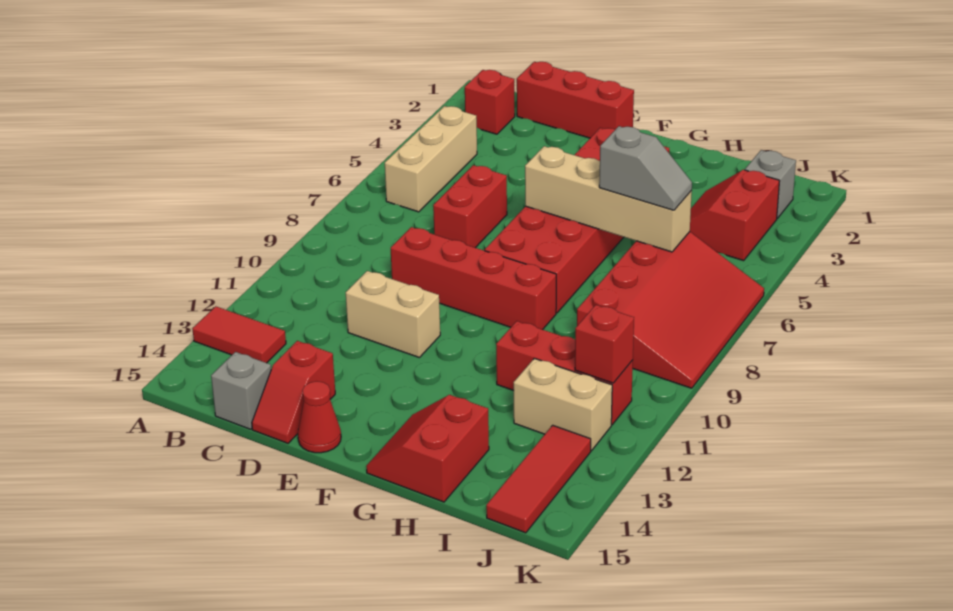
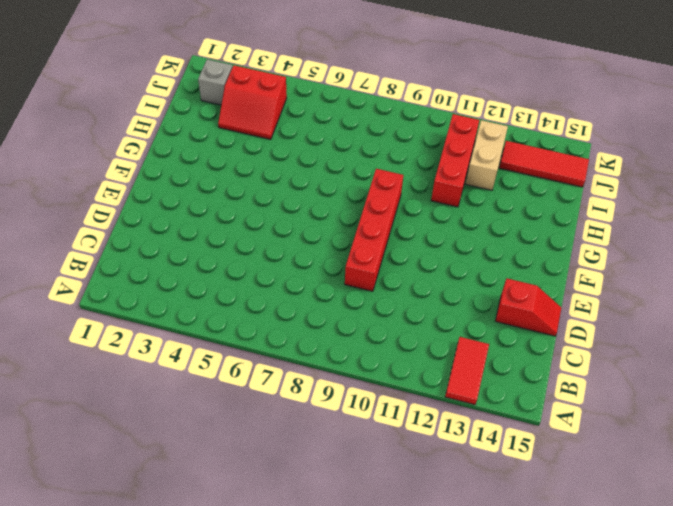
none -> red 1x1 brick [465,70,515,134]
none -> tan 1x3 brick [385,106,477,212]
none -> red 1x3 brick [517,62,634,138]

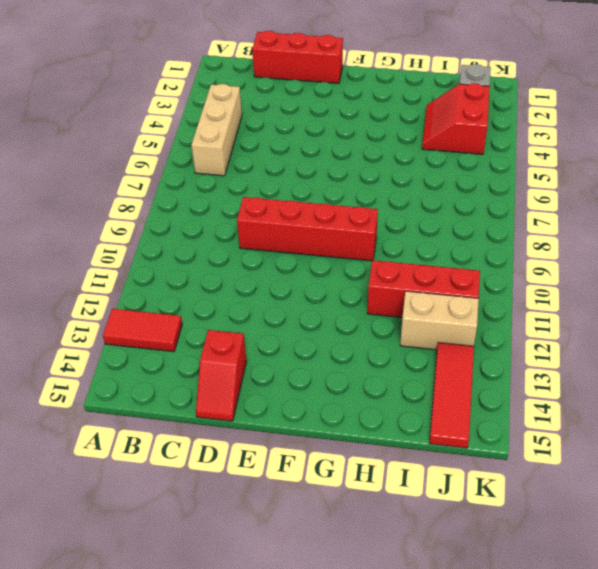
none -> red 1x1 brick [465,70,515,134]
none -> grey 1x1 brick [211,352,271,429]
none -> red 1x2 brick [433,165,507,248]

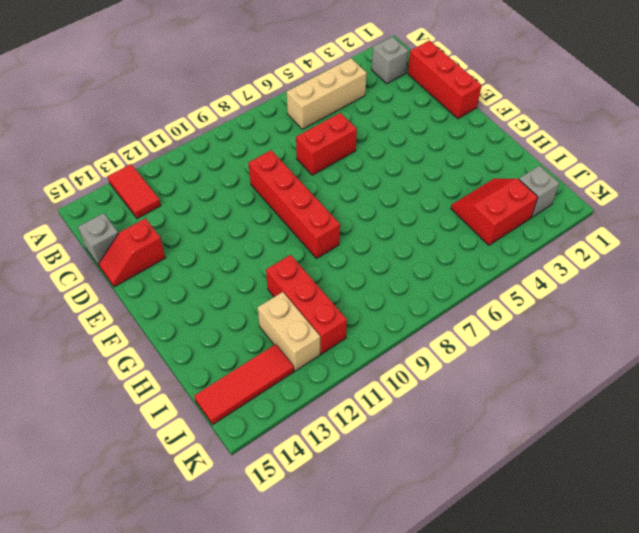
grey 1x1 brick [371,37,408,84] -> red 1x1 brick [465,70,515,134]
none -> tan 1x2 brick [346,271,440,358]
none -> red 1x1 cone [298,381,341,453]
none -> red 2x6 brick [485,128,669,313]

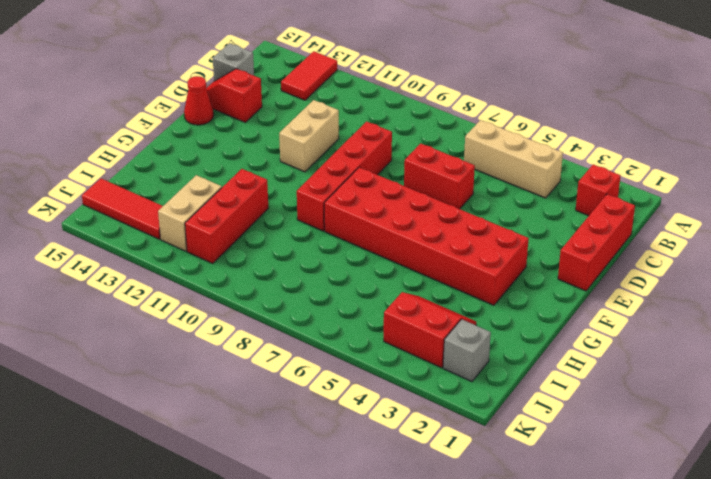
none -> red 2x2 slope [366,395,489,502]
none -> red 3x4 slope [577,232,764,388]
none -> tan 1x4 brick [525,146,692,252]

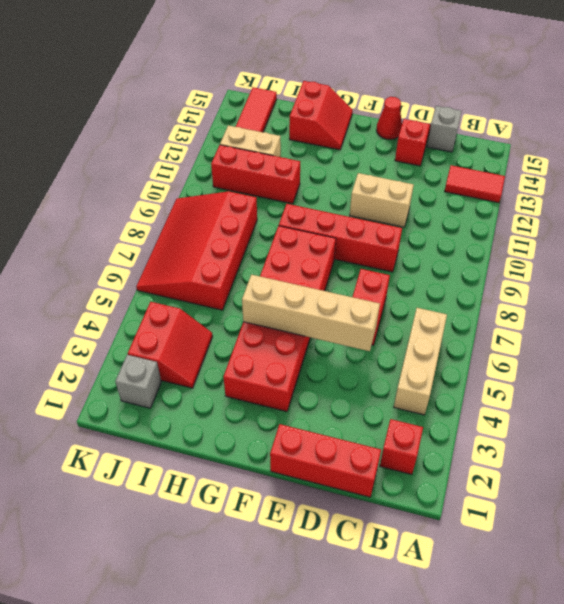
tan 1x4 brick [242,275,380,351] -> tan 1x4 brick moved to [525,146,692,252]
none -> red 1x1 brick [575,305,634,383]
none -> grey 1x2 slope [599,126,692,210]

